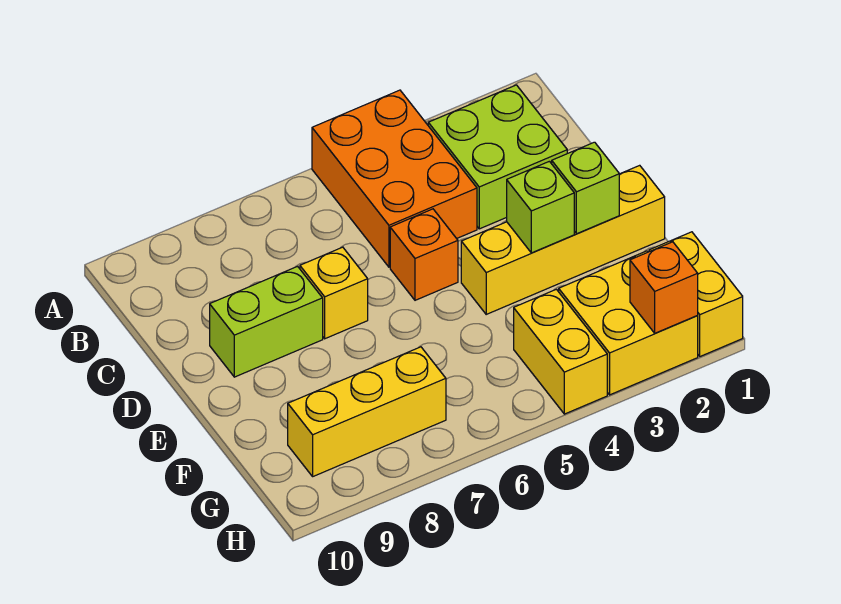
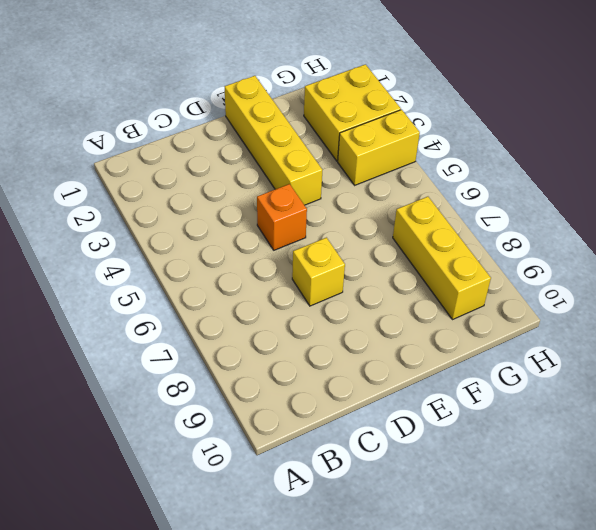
none -> orange 2x3 brick [312,90,477,267]
none -> lime 2x2 brick [428,85,567,229]
none -> lime 1x2 brick [210,266,323,377]

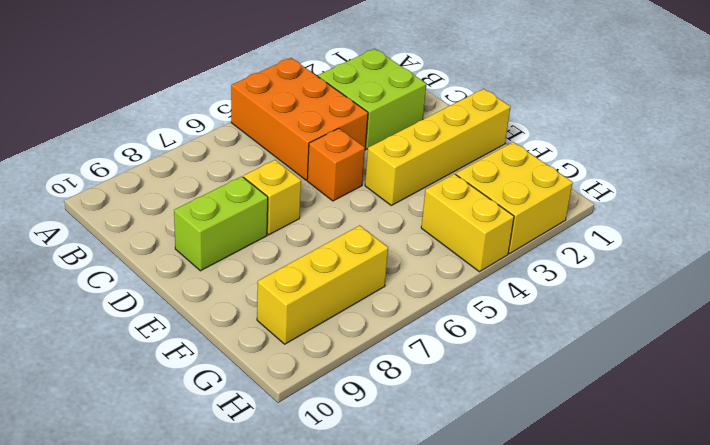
none -> yellow 1x2 brick [649,232,743,356]
none -> lime 1x1 brick [552,142,619,234]
none -> lime 1x1 brick [507,161,574,253]

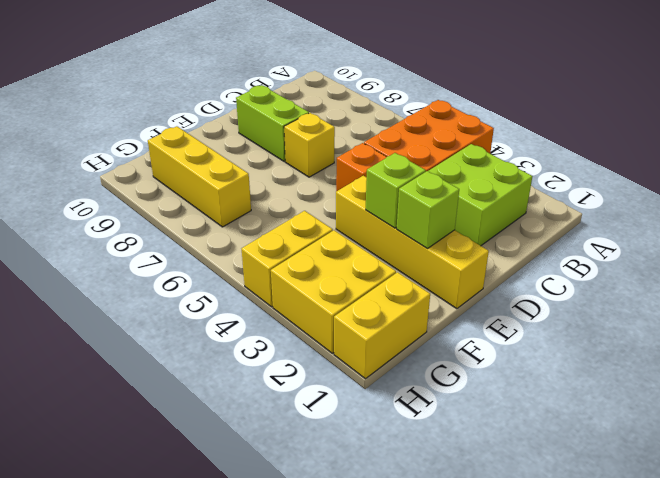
none -> orange 1x1 brick [630,242,698,333]

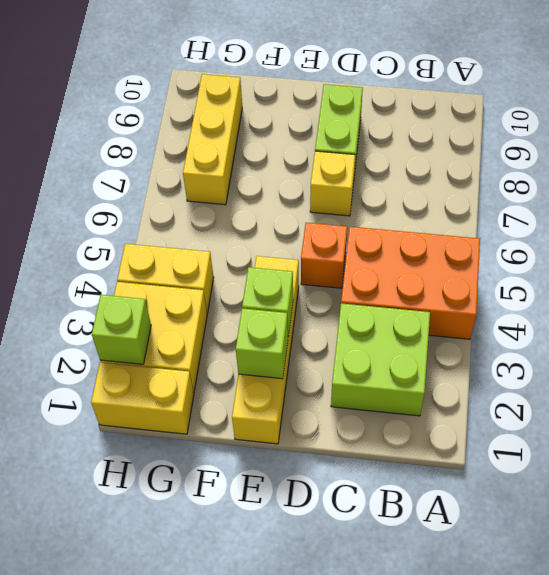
lime 1x1 brick [92,295,151,364] -> orange 1x1 brick [630,242,698,333]

